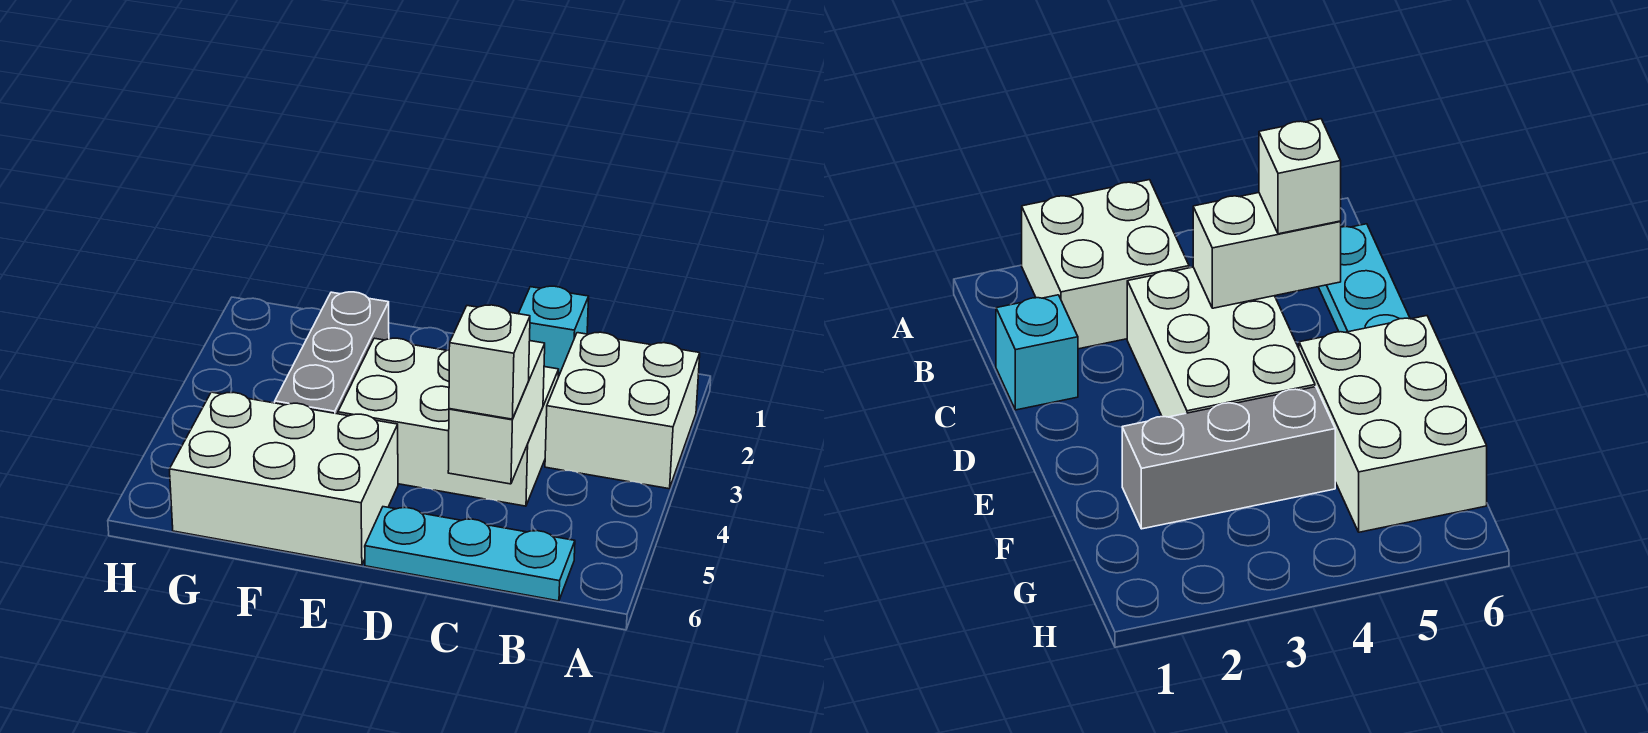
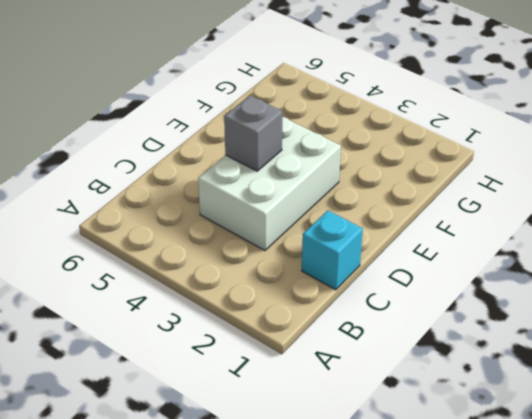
grey 1x1 brick [224,96,282,171] -> none
none -> white 2x2 brick [545,332,700,489]
none -> cyan 1x3 plate [365,507,575,601]

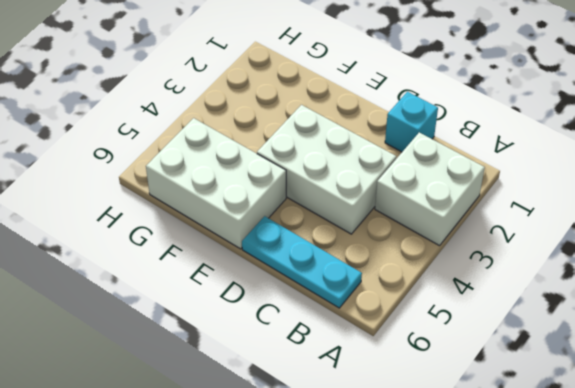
none -> grey 1x3 brick [275,292,389,414]
none -> white 1x2 brick [448,341,545,484]

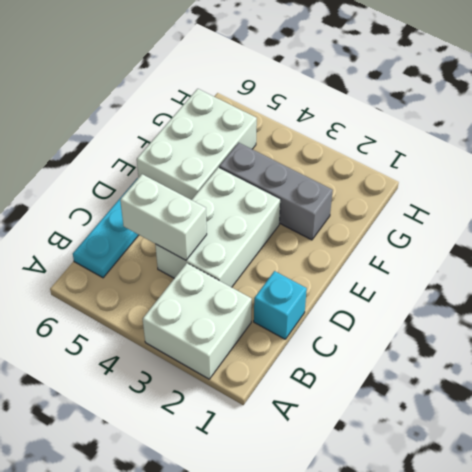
none -> white 1x1 brick [449,305,530,419]

